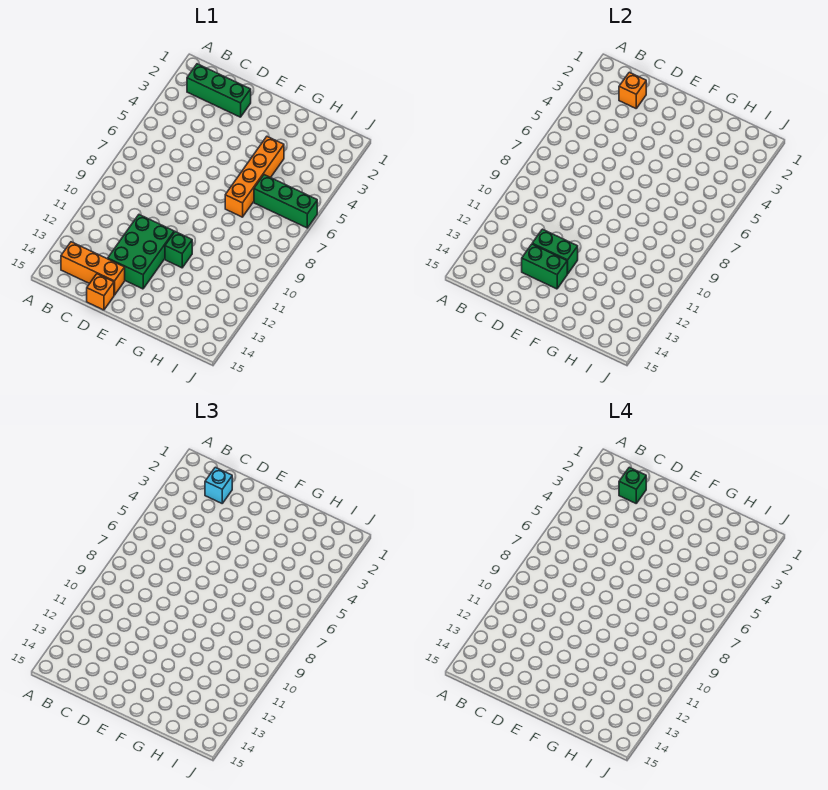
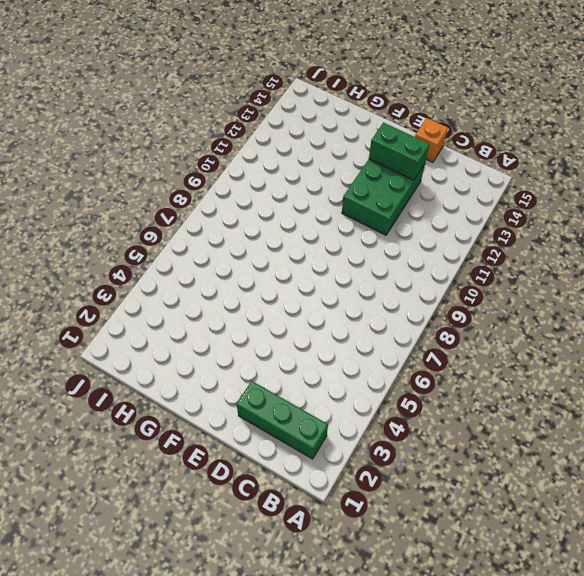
none -> orange 1x3 brick [61,242,125,295]
none -> green 1x1 brick [165,232,192,268]
none -> orange 1x4 brick [225,137,284,217]

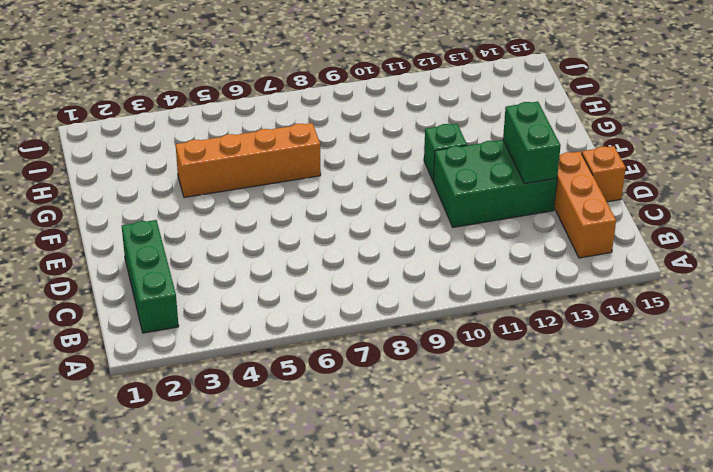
none -> green 1x3 brick [254,175,317,228]
none -> orange 1x1 brick [619,72,646,108]
none -> green 1x2 brick [532,229,578,274]

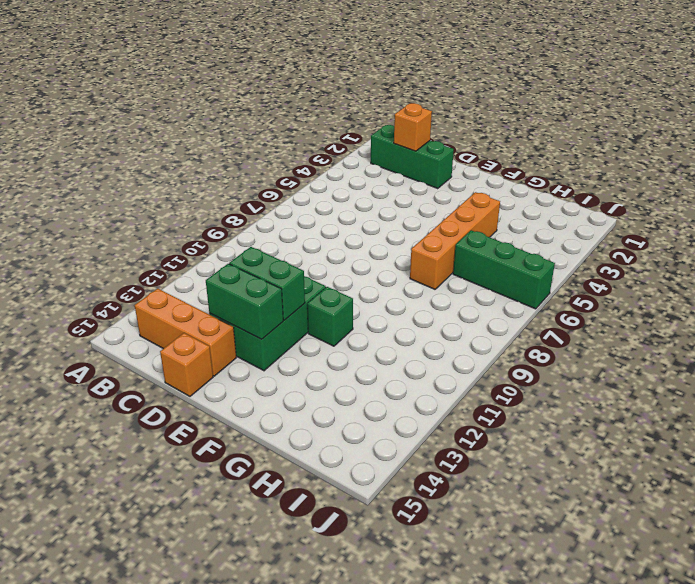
none -> cyan 1x1 brick [205,467,232,503]
none -> green 1x1 brick [619,467,646,503]

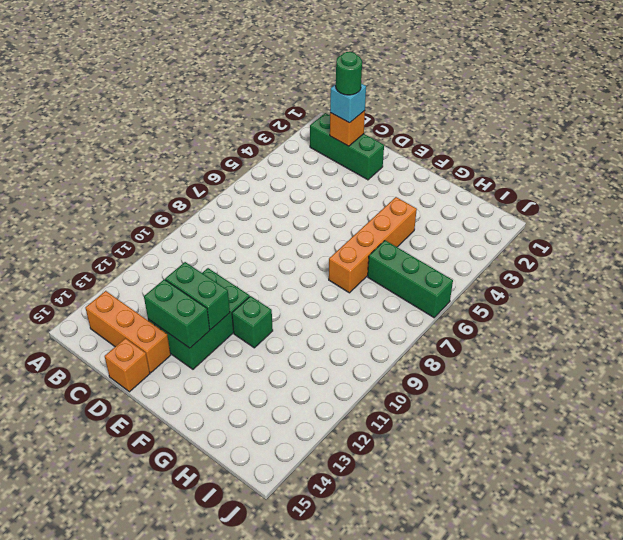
green 1x1 round brick [336,52,362,95] -> green 1x1 brick [619,467,646,503]

